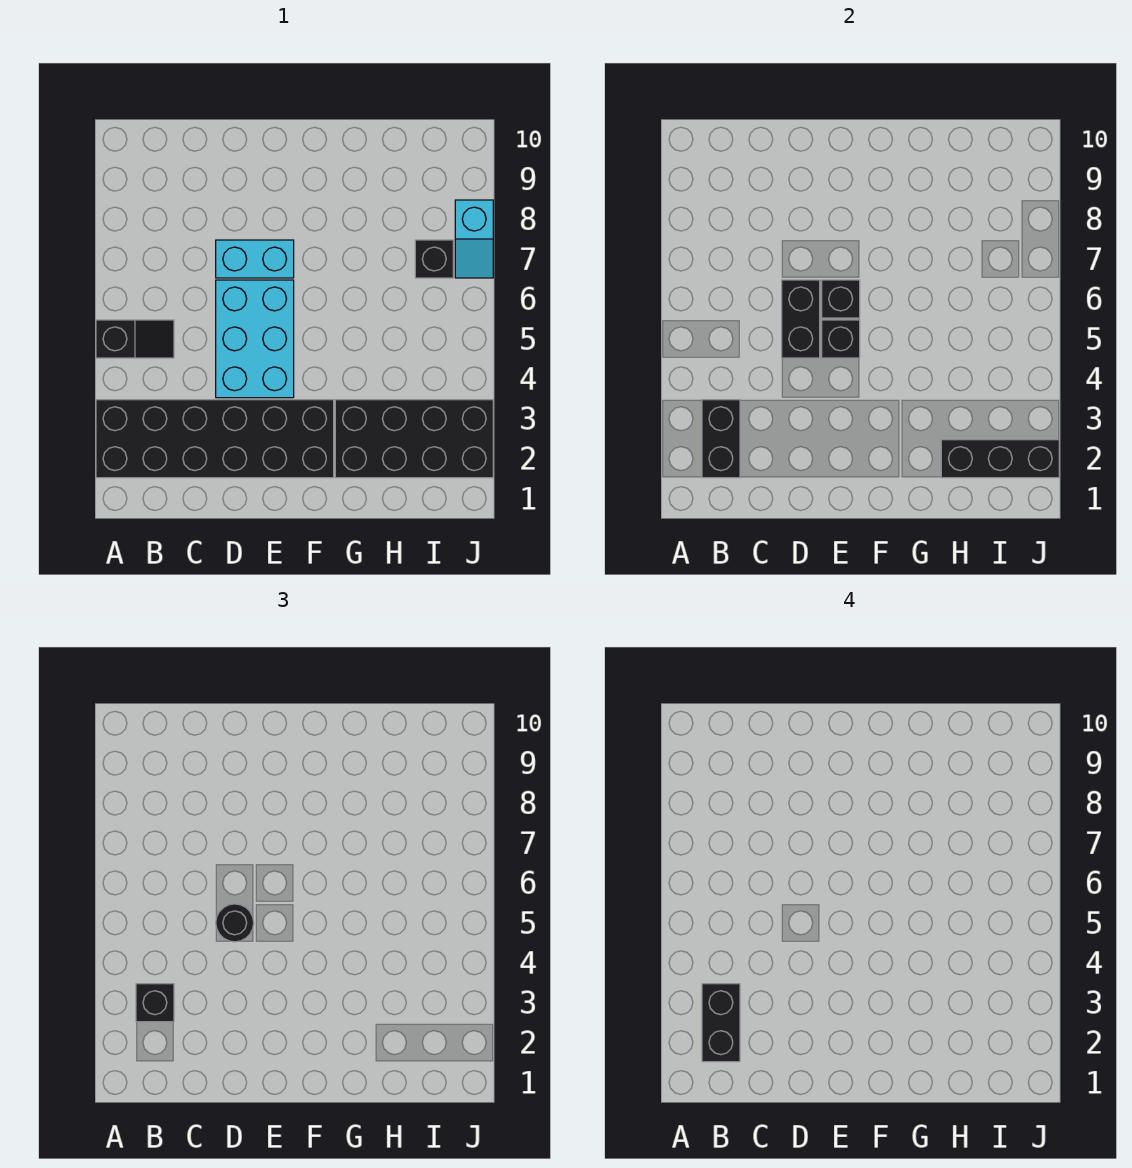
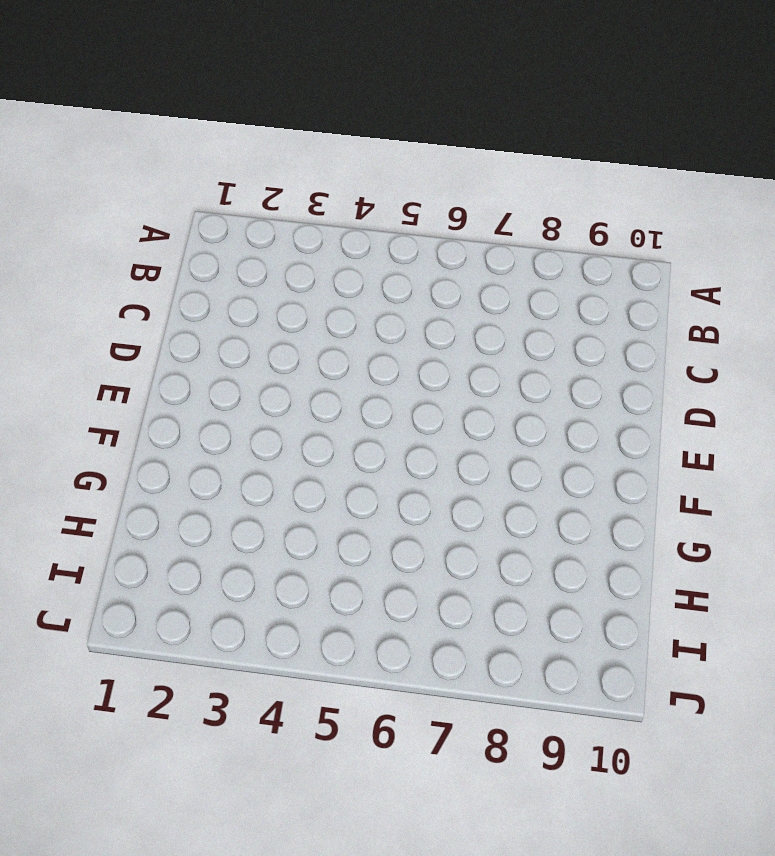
none -> black 2x6 brick [96,400,334,478]
none -> black 1x2 slope [96,320,174,358]
none -> cyan 2x3 brick [216,280,294,398]

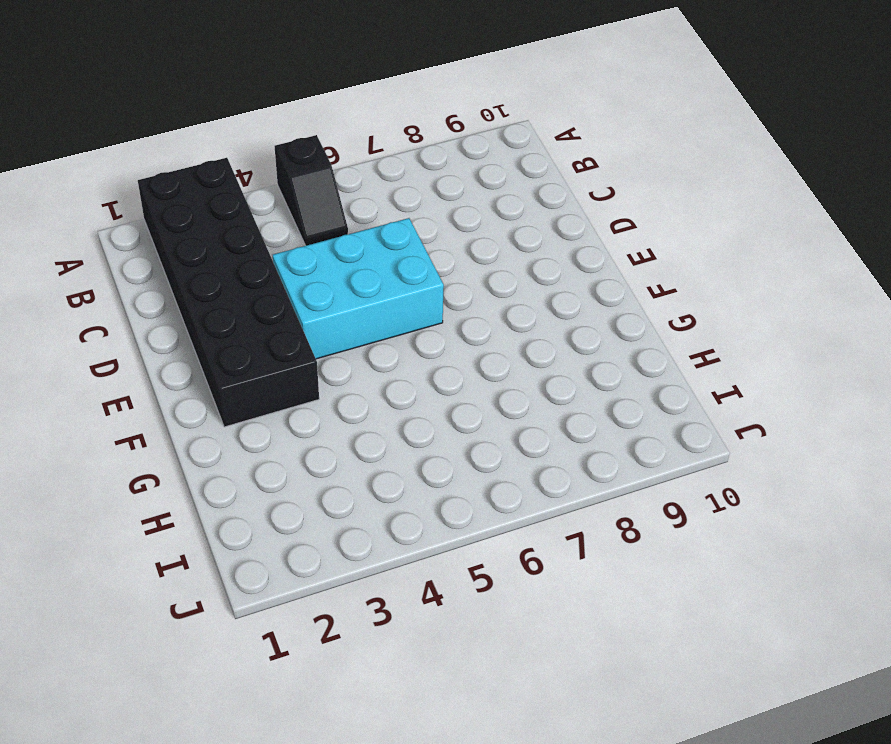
none -> cyan 1x2 brick [216,240,294,278]
none -> black 2x4 brick [335,400,493,478]
none -> black 1x1 brick [415,240,453,278]

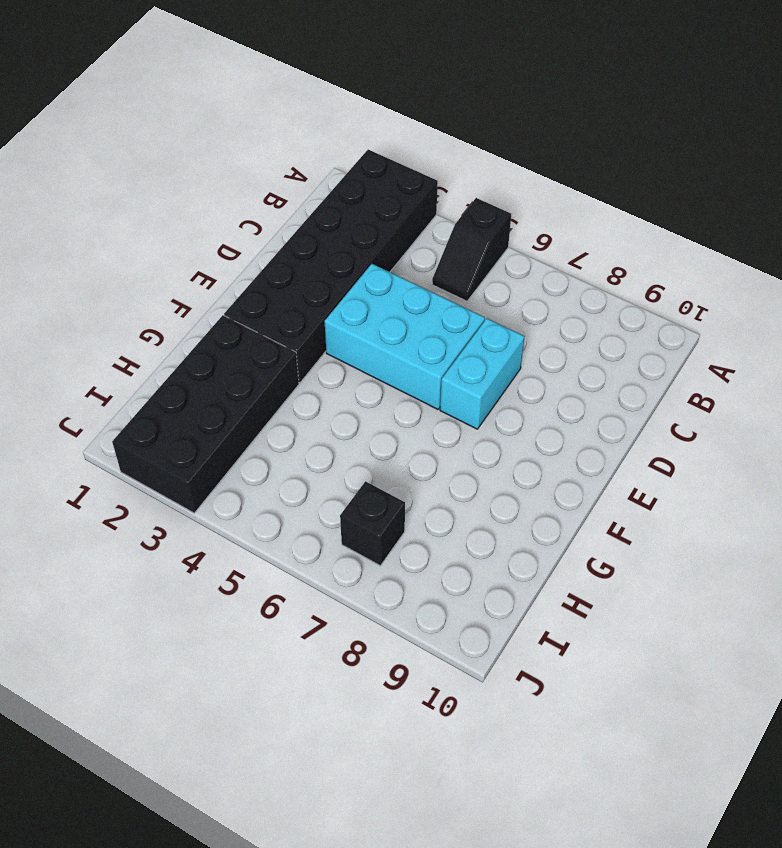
none -> cyan 1x2 slope [455,200,493,278]
none -> black 1x2 brick [702,400,740,478]
none -> black 1x2 brick [782,280,820,358]

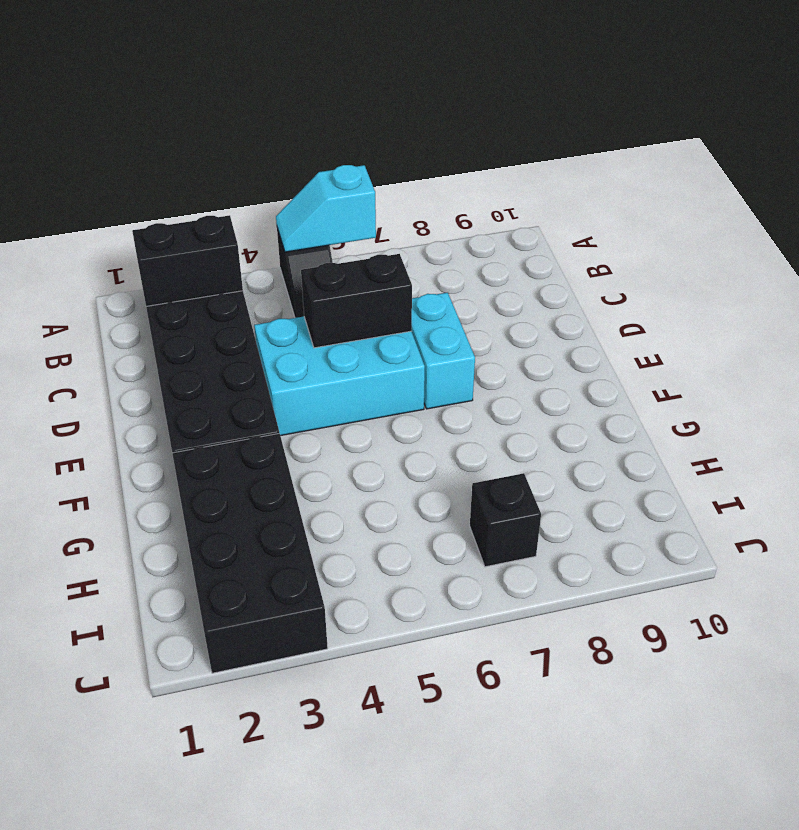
cyan 1x2 slope [276,165,376,252] -> cyan 1x2 slope moved to [455,200,493,278]
none -> black 1x1 brick [822,320,860,358]
none -> black 1x1 brick [822,280,860,318]
none -> black 1x3 brick [941,440,1059,478]

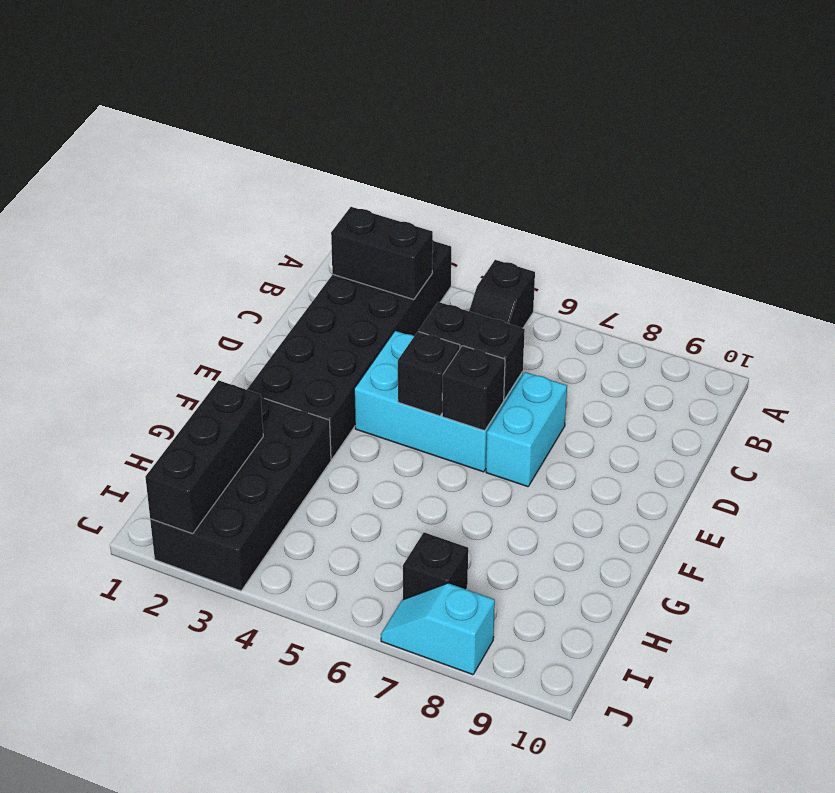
none -> black 1x1 brick [136,984,174,1022]
none -> black 1x1 round brick [216,904,254,942]
none -> black 1x2 brick [702,984,740,1062]

